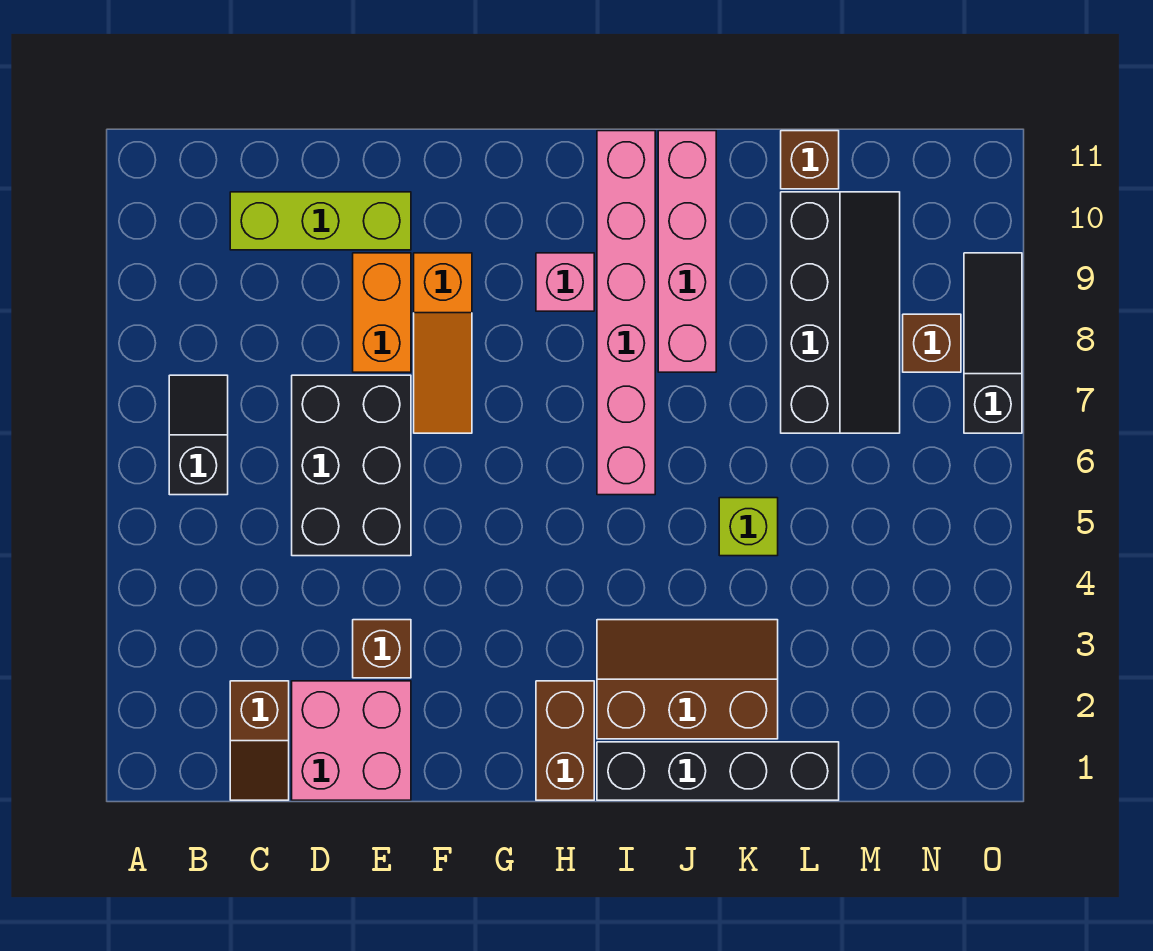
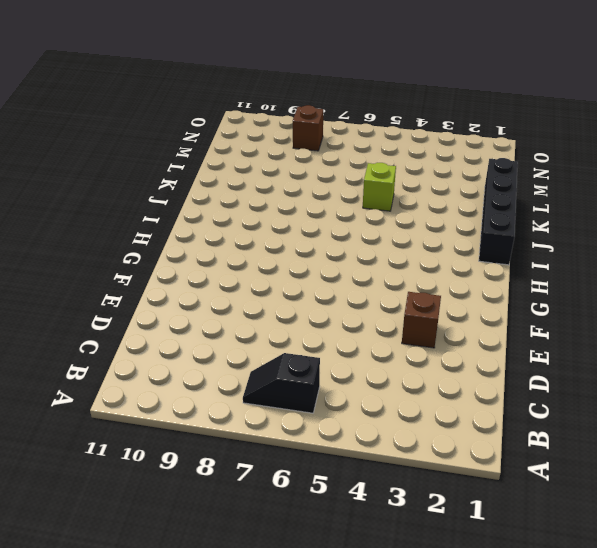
none -> brown 1x2 slope [230,681,289,800]
none -> lime 1x3 brick [230,192,411,250]
none -> pink 2x2 brick [292,681,411,800]

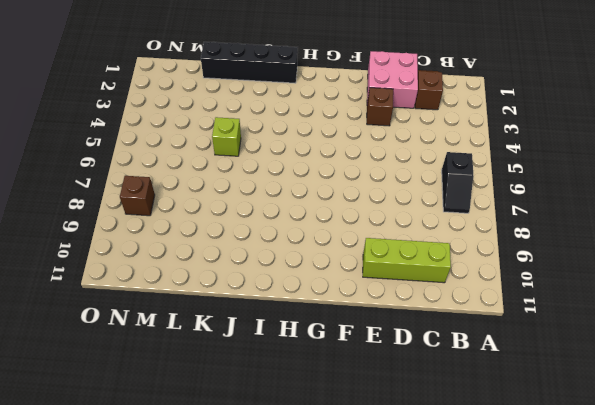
none -> black 2x3 brick [292,375,411,556]
none -> orange 1x2 brick [353,253,411,372]
none -> orange 1x3 slope [414,253,472,433]

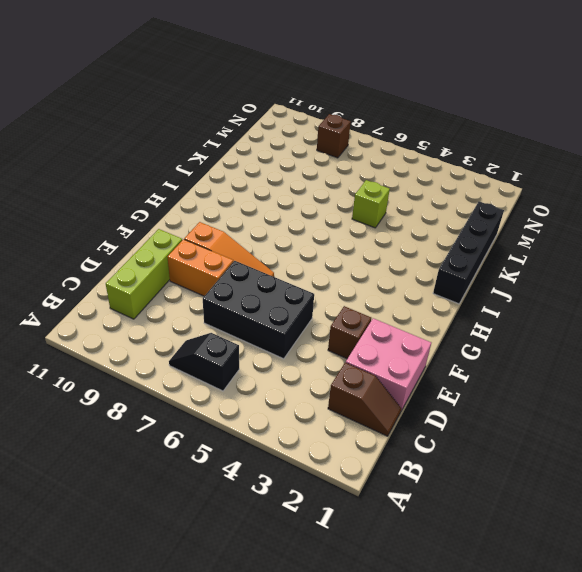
none -> brown 1x2 brick [536,681,594,800]
none -> pink 1x1 brick [536,253,594,311]
none -> brown 2x3 slope [597,620,778,739]

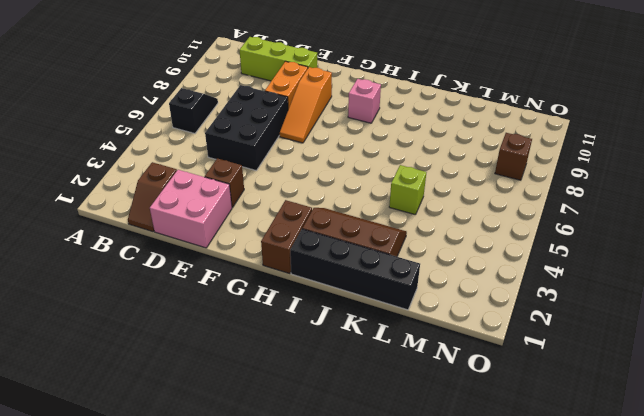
none -> pink 1x6 brick [597,131,655,495]
none -> pink 1x4 brick [658,131,716,372]
none -> black 2x4 slope [781,192,900,433]

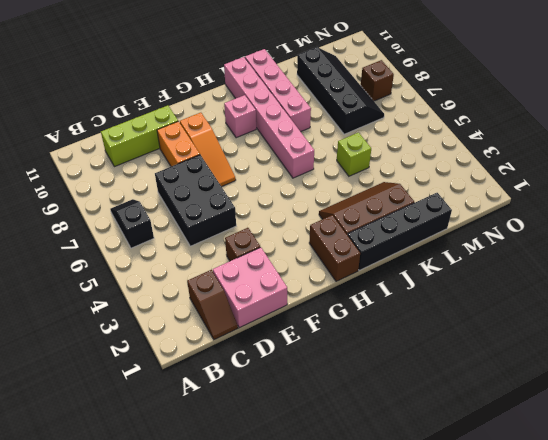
none -> brown 1x1 brick [781,131,839,189]
none -> black 1x3 slope [964,253,1022,433]

